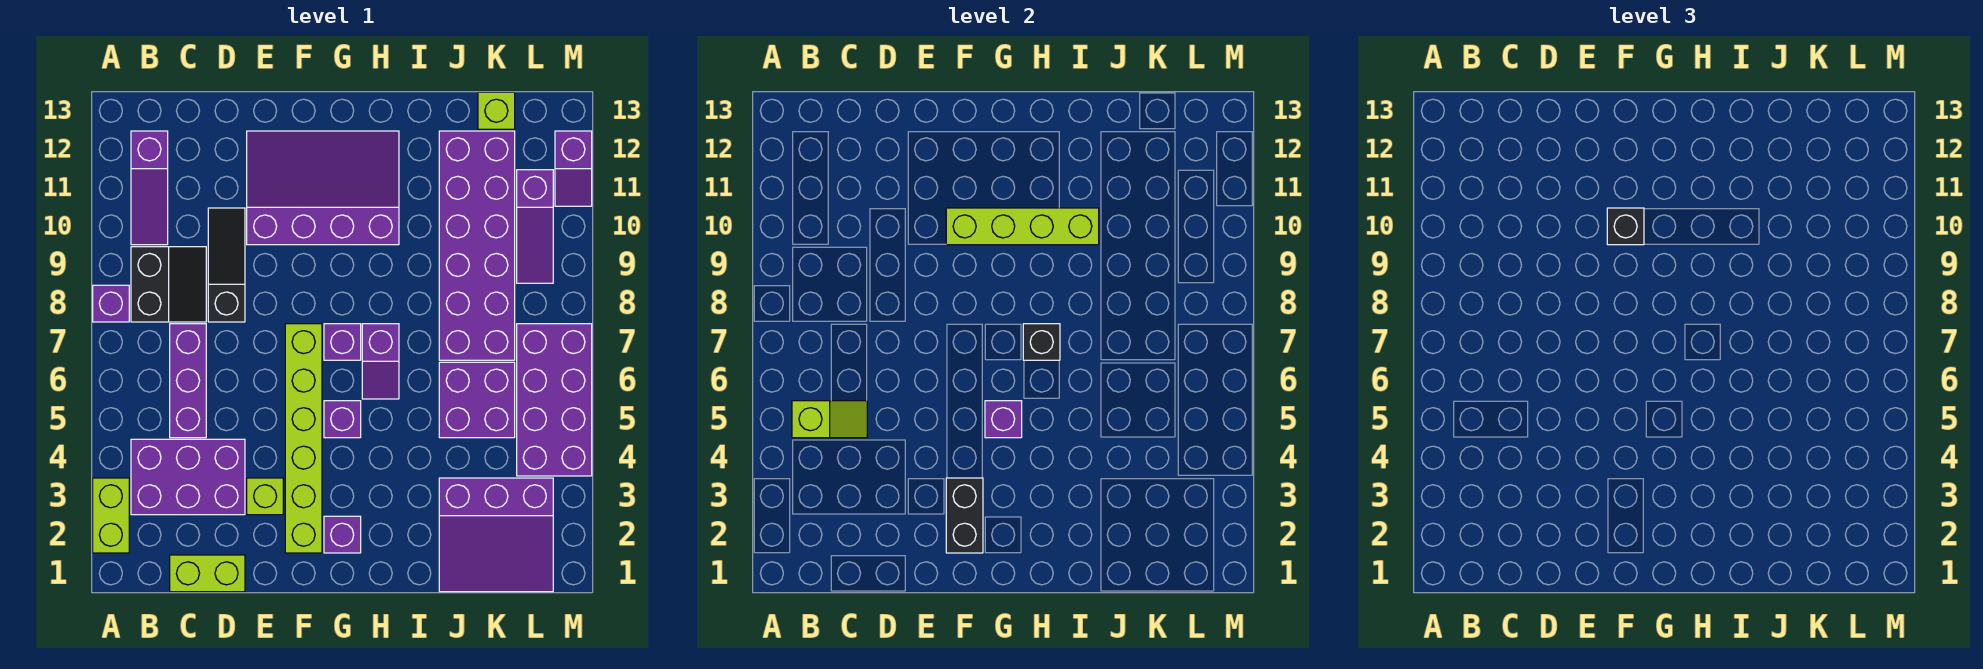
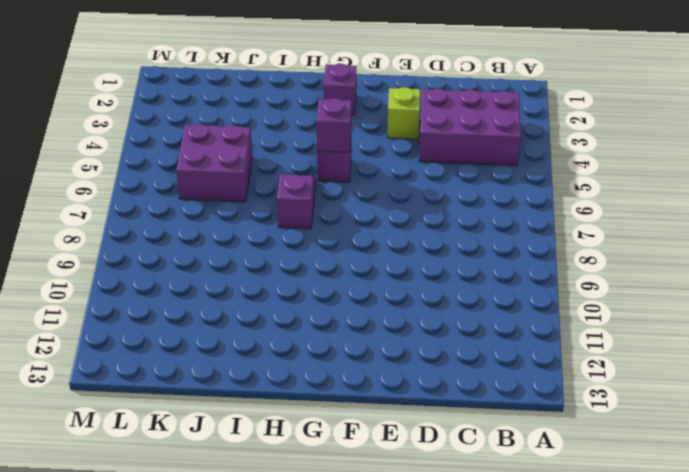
none -> lime 1x2 brick [93,478,129,553]
none -> purple 1x1 brick [93,285,129,322]
none -> black 2x2 slope [131,247,206,322]

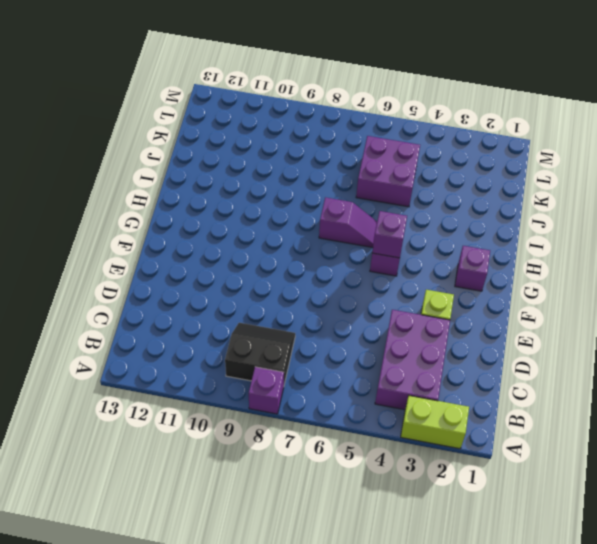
none -> purple 1x3 slope [131,131,168,245]
none -> lime 1x2 brick [170,555,245,592]
none -> purple 1x3 brick [170,324,206,438]

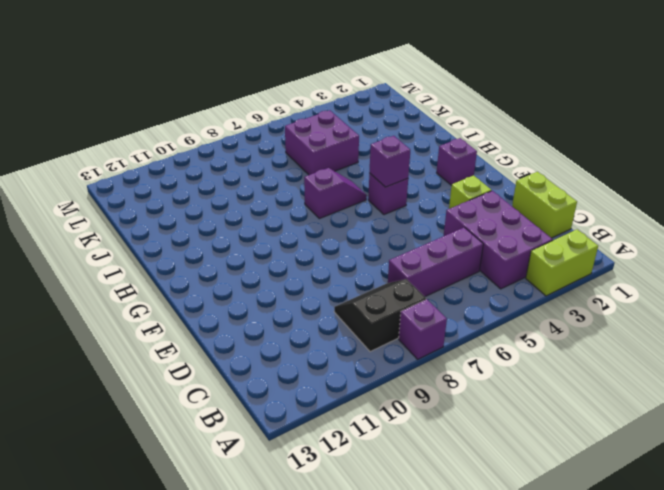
none -> purple 1x3 slope [131,131,168,245]
none -> black 1x3 slope [208,208,245,322]
none -> purple 3x4 slope [247,131,399,245]

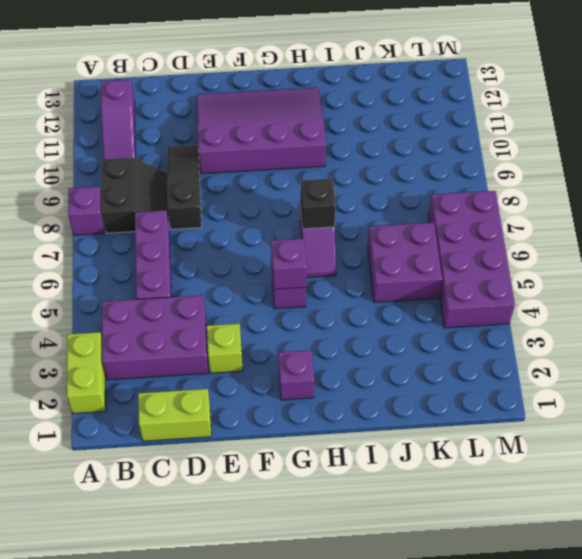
none -> lime 1x6 brick [285,324,322,553]
none -> purple 1x1 brick [324,324,361,360]
none -> purple 3x3 slope [439,478,553,592]

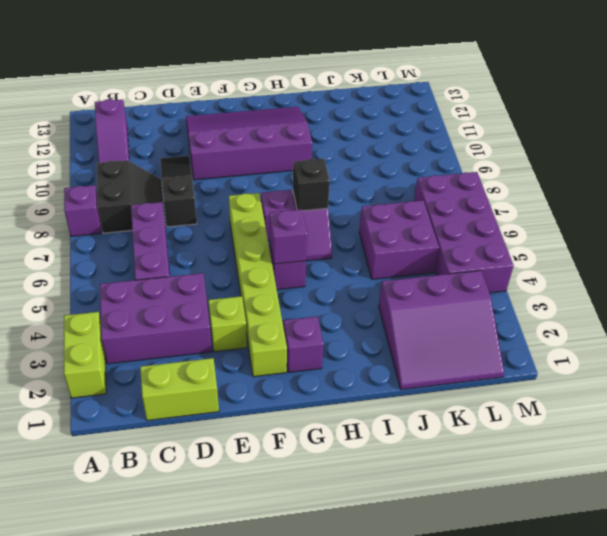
none -> purple 2x6 brick [439,131,515,360]
none -> lime 1x1 brick [478,92,515,129]
none -> purple 1x3 slope [517,170,553,283]

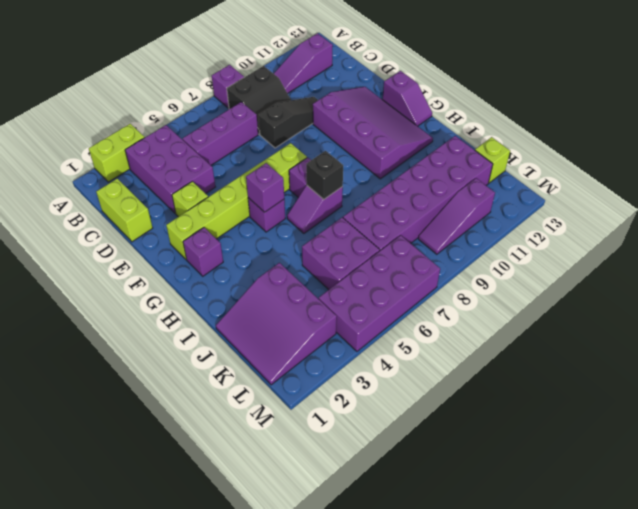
purple 1x2 slope [383,71,432,126] -> purple 1x2 slope turned to [555,131,592,206]
none -> lime 1x2 slope [792,401,867,438]
none -> black 1x2 brick [946,478,983,553]
none -> lime 1x4 brick [946,208,1099,245]

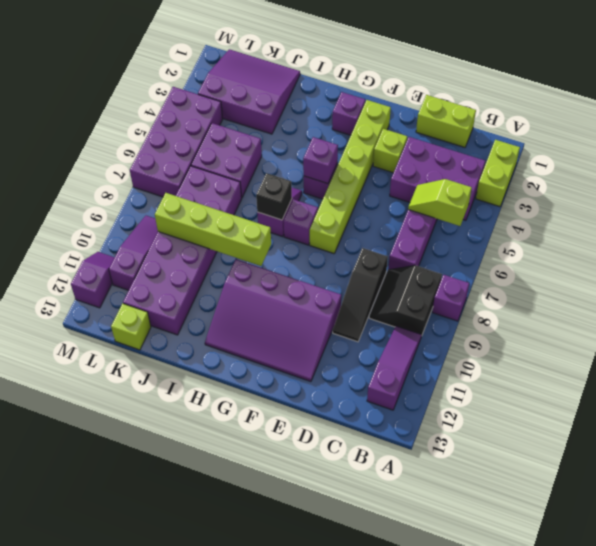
lime 1x4 brick [155,193,271,266] -> lime 1x4 brick moved to [946,208,1099,245]
none -> black 1x2 brick [946,478,983,553]
none -> black 1x1 brick [1607,208,1644,245]

